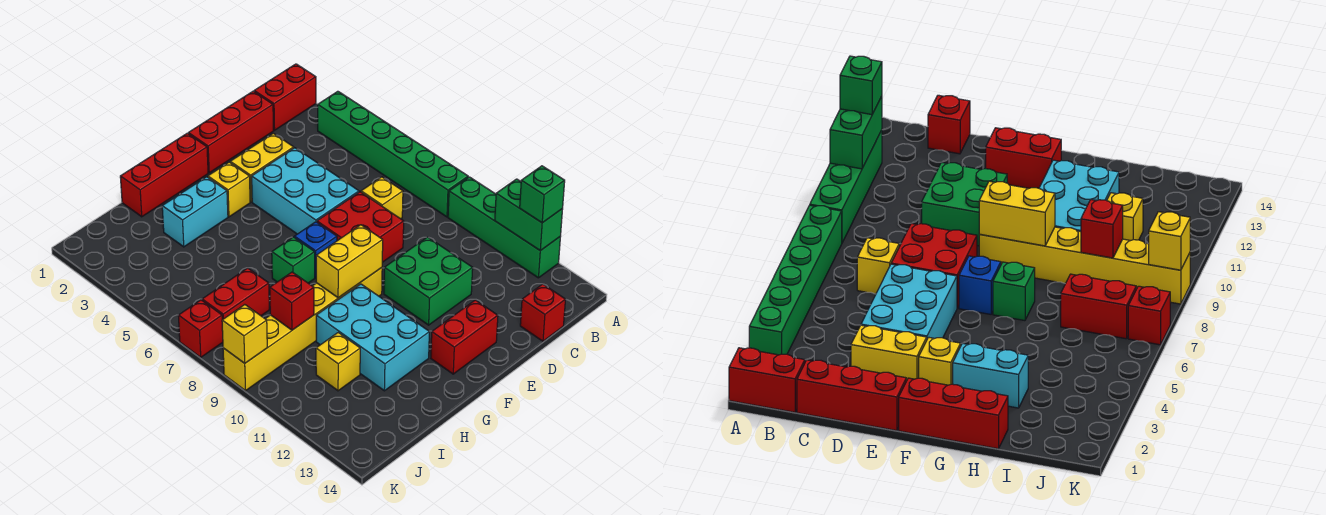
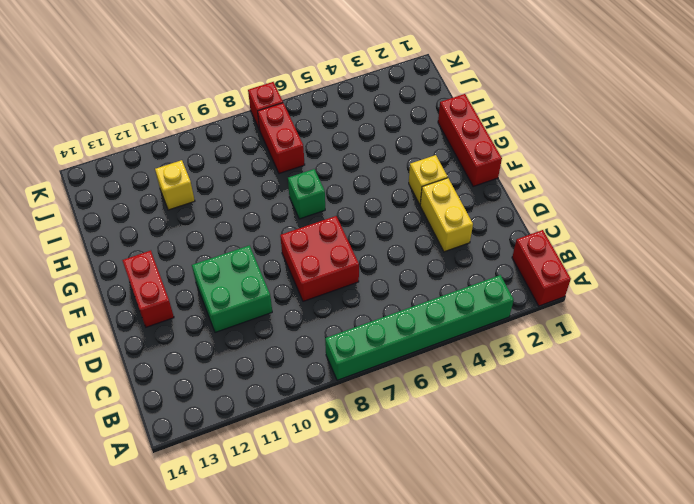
none -> green 1x4 brick [448,177,560,278]
none -> red 1x3 brick [188,91,274,173]
none -> yellow 1x1 brick [361,177,403,219]

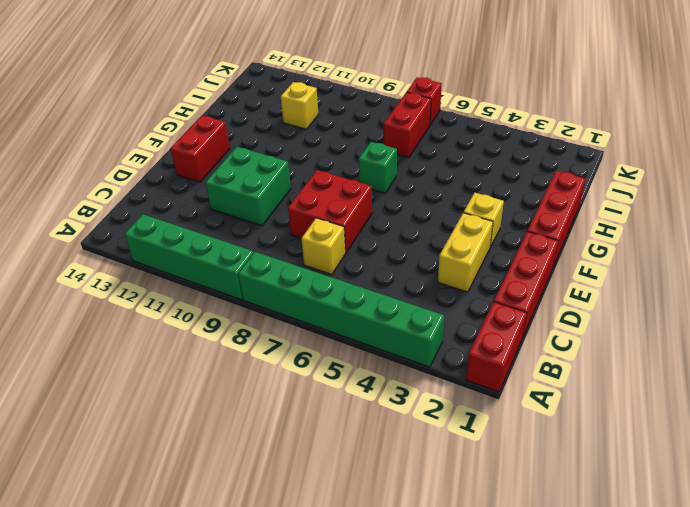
none -> red 1x1 brick [520,284,566,341]
none -> cyan 2x3 brick [252,148,359,234]
none -> blue 1x1 brick [294,222,337,278]

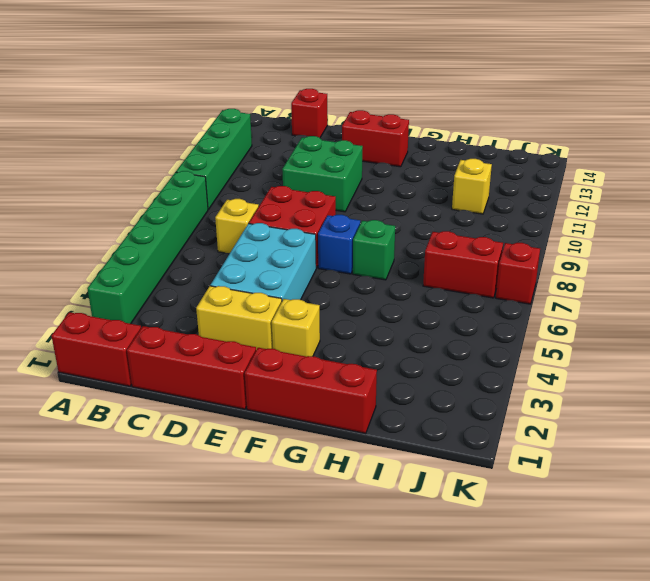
none -> yellow 1x6 brick [223,268,382,391]
none -> cyan 1x2 brick [162,177,228,247]
none -> cyan 2x3 brick [316,284,429,391]

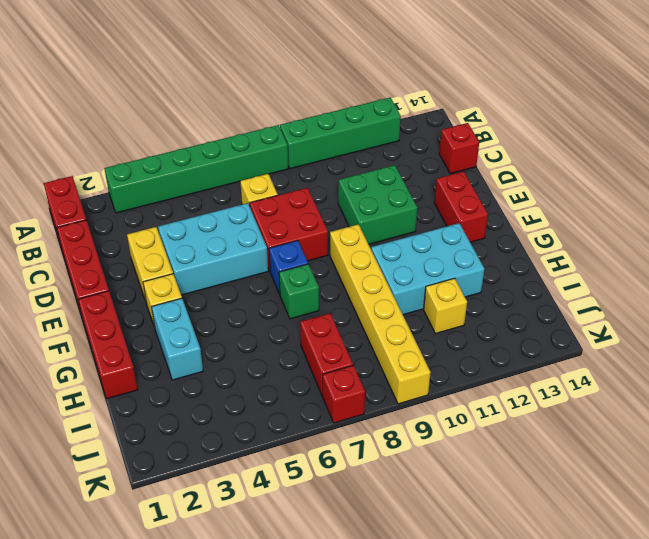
none -> green 1x2 brick [495,179,563,251]
none -> yellow 1x2 brick [316,225,383,298]
none -> red 1x1 brick [270,272,314,330]

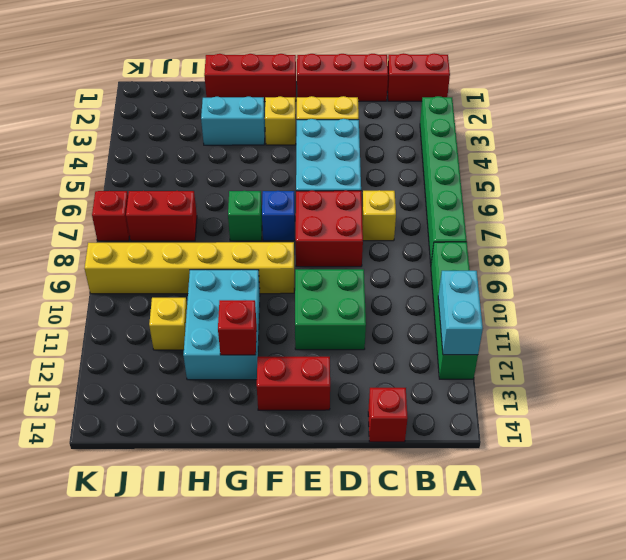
cyan 1x2 brick [438,271,483,355] -> green 1x2 brick [495,179,563,251]
red 1x1 brick [218,300,257,355] -> red 1x1 brick moved to [270,272,314,330]
none -> yellow 1x2 brick [316,225,383,298]
none -> yellow 1x1 brick [222,305,267,363]
none -> green 1x1 brick [520,166,565,223]

